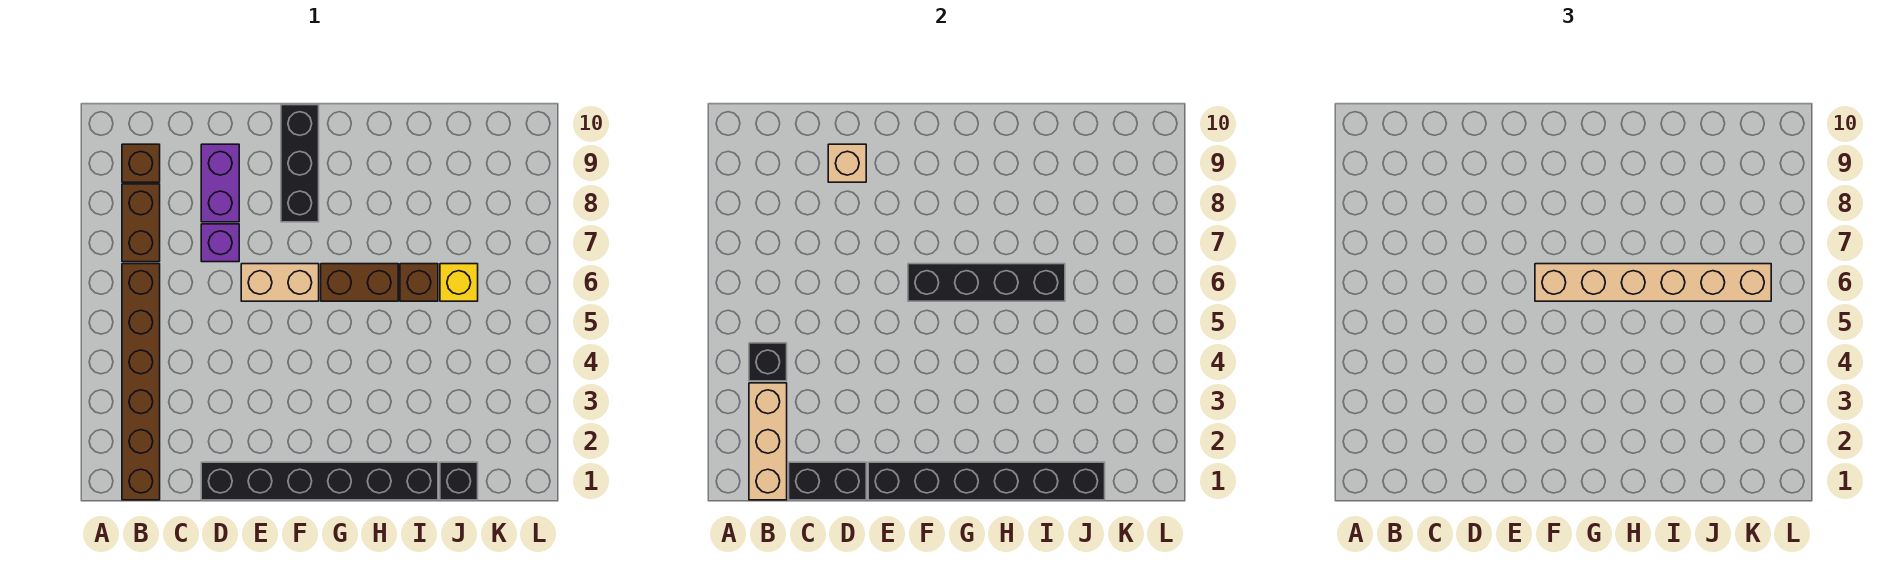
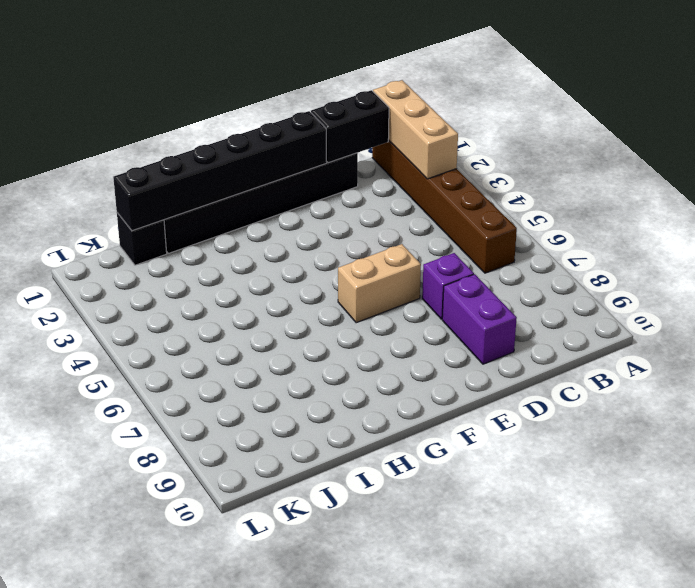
none -> brown 1x2 brick [122,184,160,262]
none -> brown 1x1 brick [122,144,160,182]
none -> black 1x3 brick [281,105,319,222]

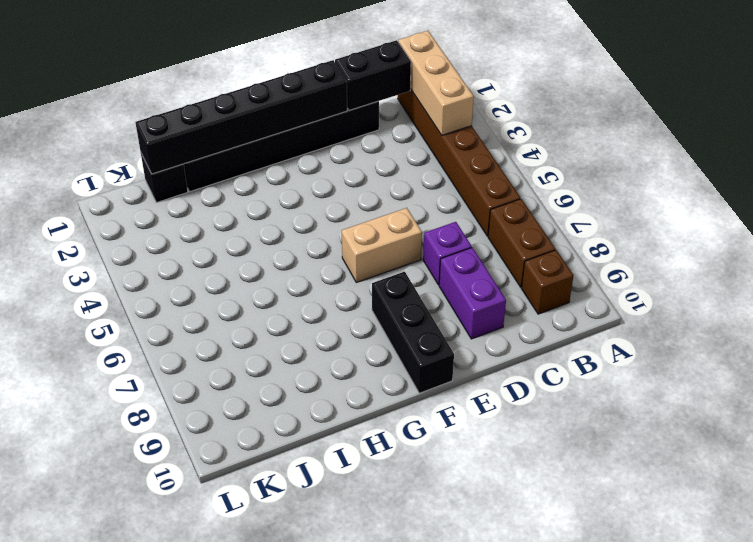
none -> brown 1x2 brick [321,264,398,301]
none -> brown 1x1 brick [400,264,438,301]
none -> yellow 1x1 brick [440,264,478,301]

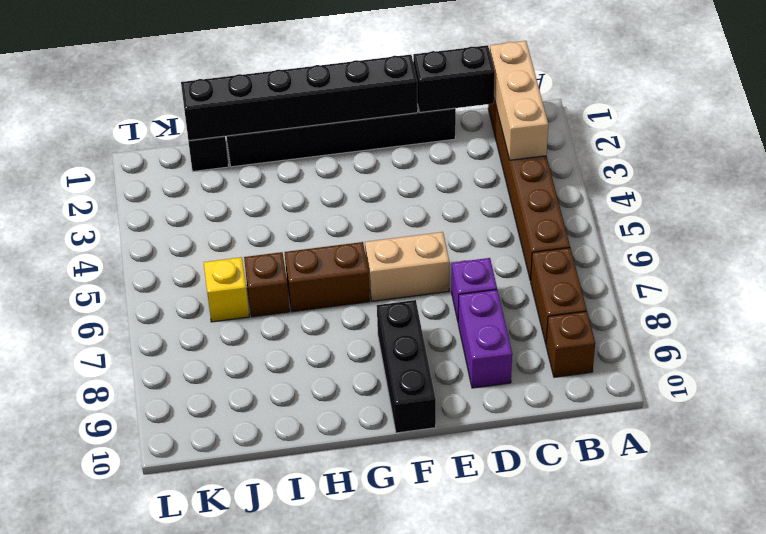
none -> black 1x1 brick [749,343,787,381]
none -> tan 1x1 brick [828,144,866,182]
none -> black 1x4 brick [908,264,1065,301]

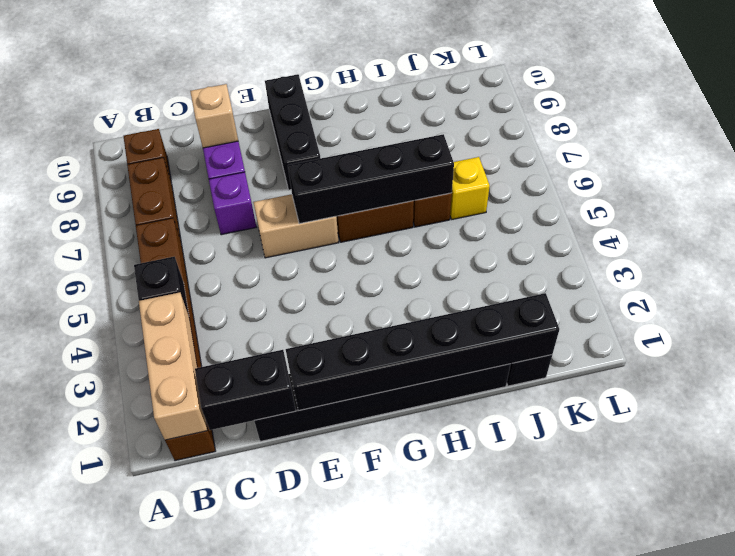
none -> tan 1x6 brick [1535,264,1771,301]

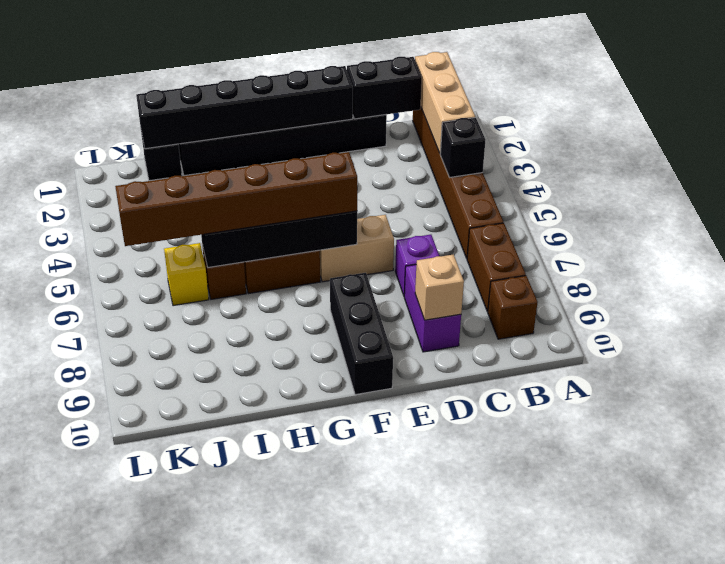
brown 1x6 brick [115,152,357,246] -> tan 1x6 brick [1535,264,1771,301]

